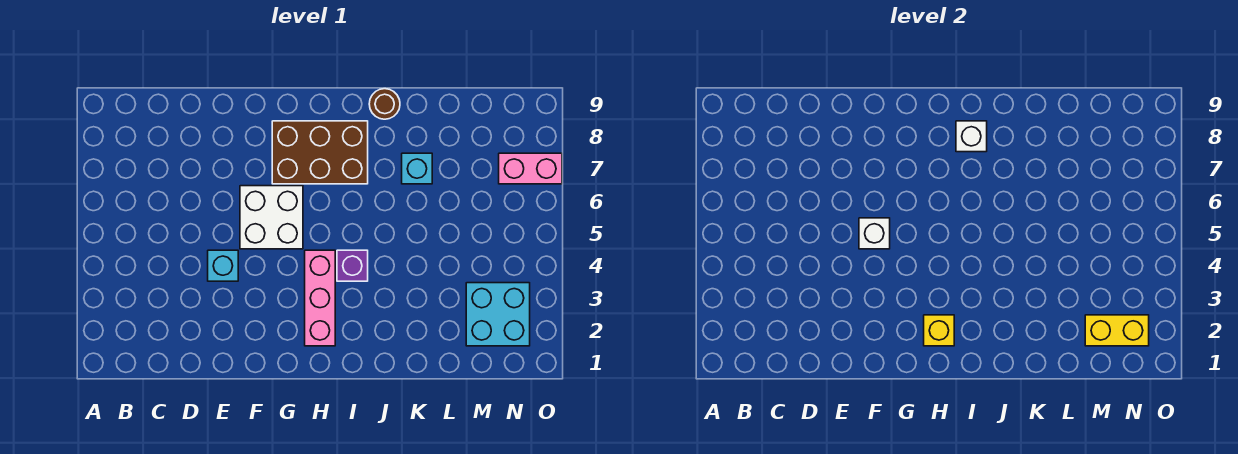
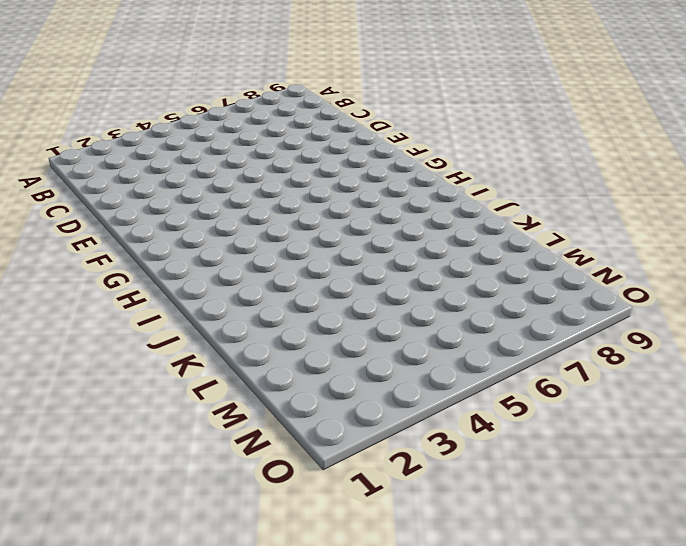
none -> cyan 1x1 brick [208,250,238,281]
none -> white 2x2 brick [240,186,303,249]
none -> brown 2x3 brick [272,121,368,184]

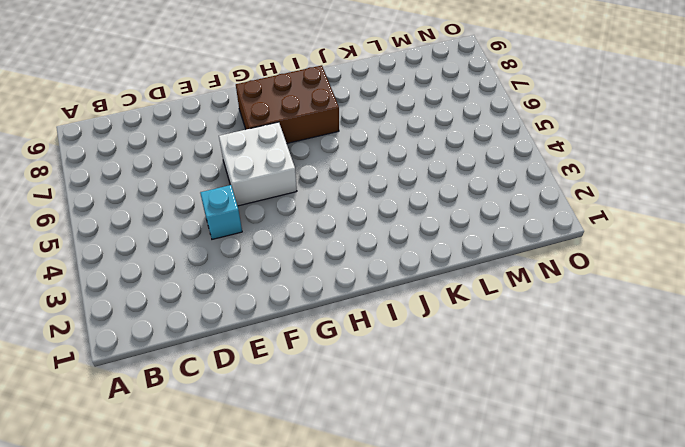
none -> pink 1x3 brick [305,250,335,346]
none -> purple 1x1 brick [337,250,368,281]
none -> brown 1x1 round brick [369,89,400,119]

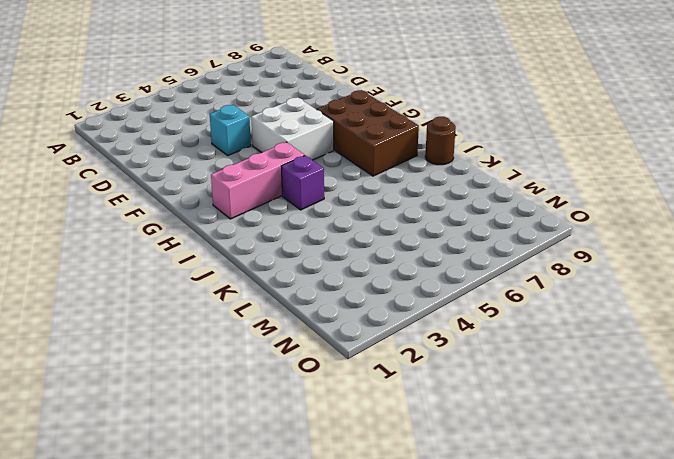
none -> cyan 1x1 brick [402,153,432,184]
none -> cyan 2x2 brick [466,283,530,346]
none -> pink 1x2 brick [499,153,562,184]

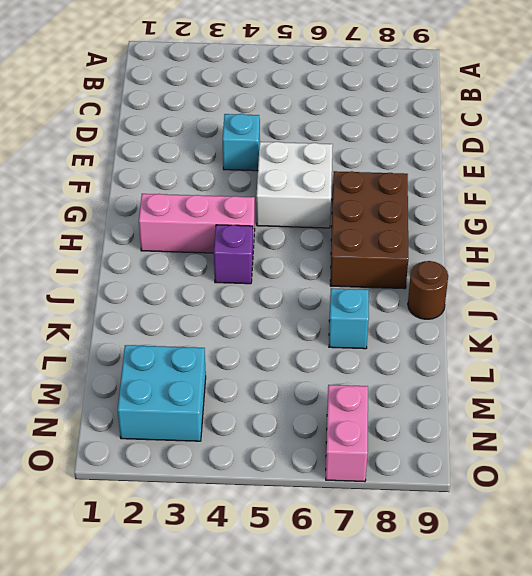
none -> white 1x1 brick [859,218,890,249]
none -> yellow 1x1 brick [924,315,954,346]
none -> white 1x1 brick [956,121,987,152]

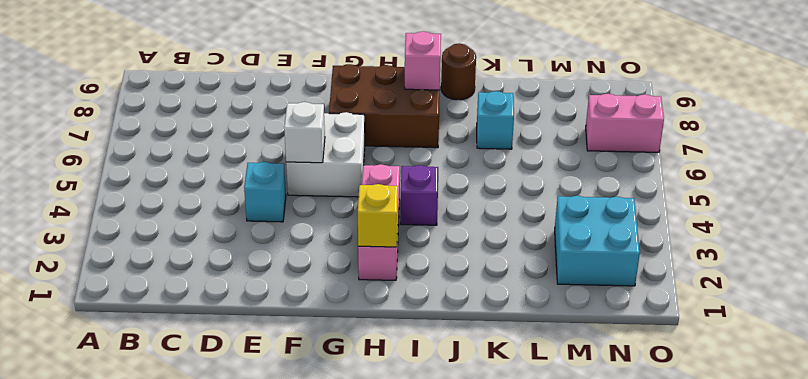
pink 1x1 brick [405,31,441,90] -> white 1x1 brick [956,121,987,152]
none -> yellow 1x2 brick [1085,315,1149,346]

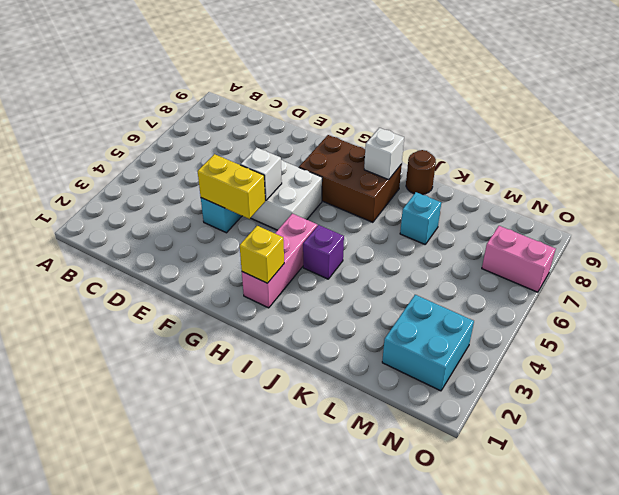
yellow 1x2 brick [198,154,266,219] -> yellow 1x2 brick moved to [1085,315,1149,346]

